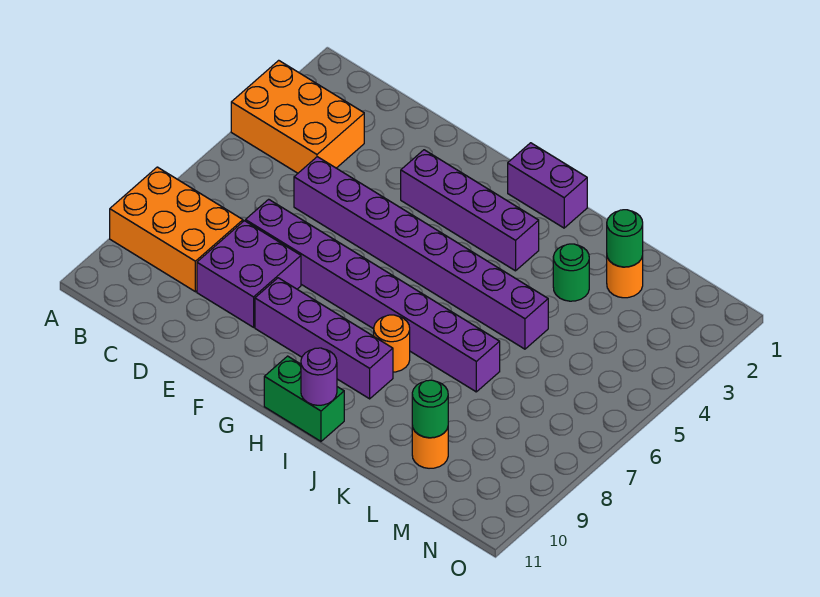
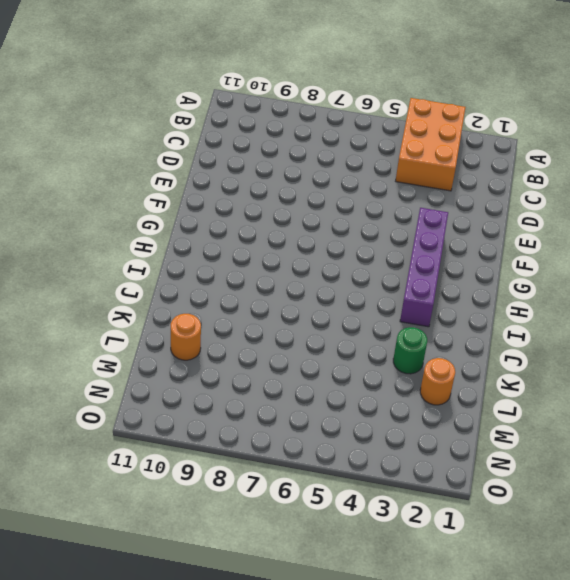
none -> orange 2x3 brick [110,167,243,292]
none -> purple 1x8 brick [294,157,548,349]
none -> purple 1x8 brick [245,199,500,392]

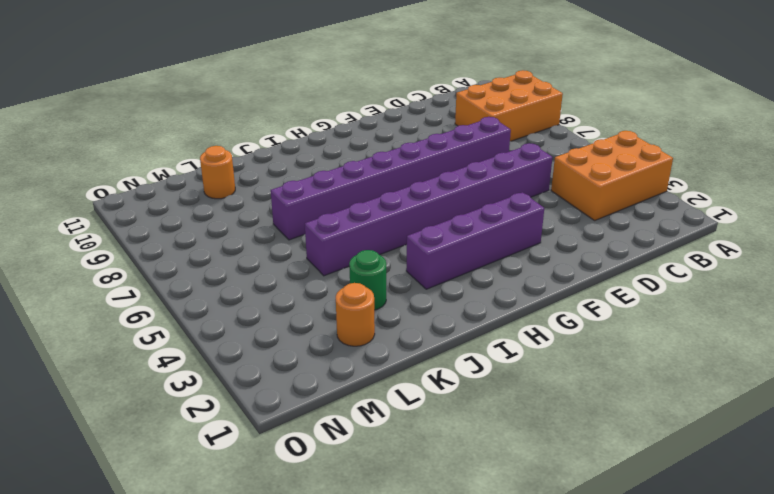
none -> purple 2x2 brick [197,221,301,327]
none -> purple 1x4 brick [255,278,393,399]
none -> purple 1x2 brick [508,143,587,228]

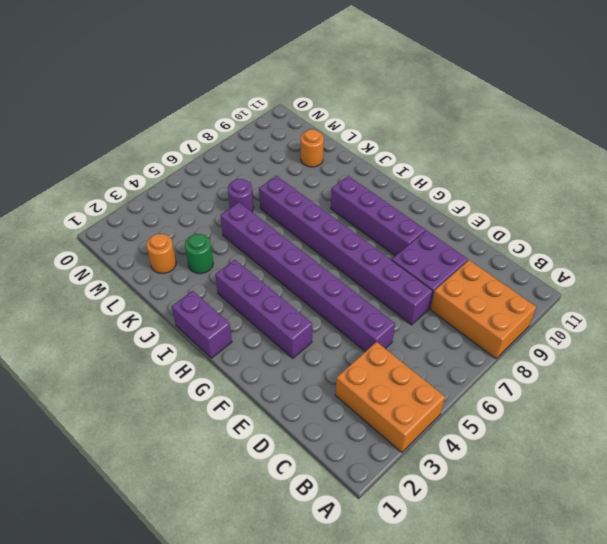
purple 1x1 round brick [228,179,254,212] -> purple 1x1 round brick moved to [301,348,337,405]
none -> green 1x2 brick [264,356,344,441]
none -> orange 1x1 round brick [374,315,410,372]
none -> green 1x1 round brick [607,210,643,267]

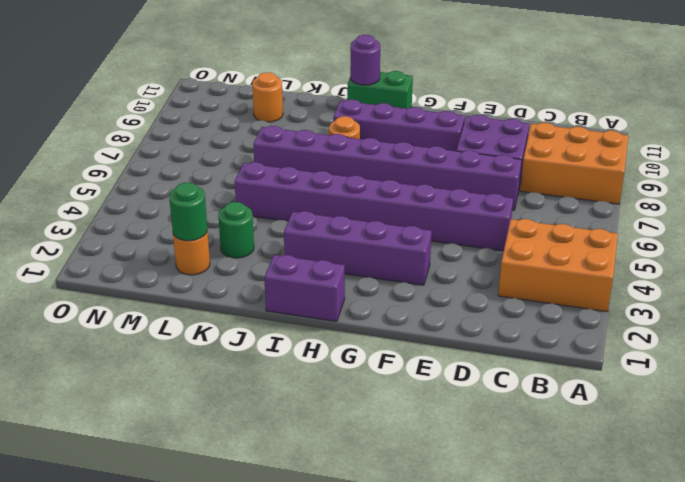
none -> green 1x1 round brick [412,380,448,438]

